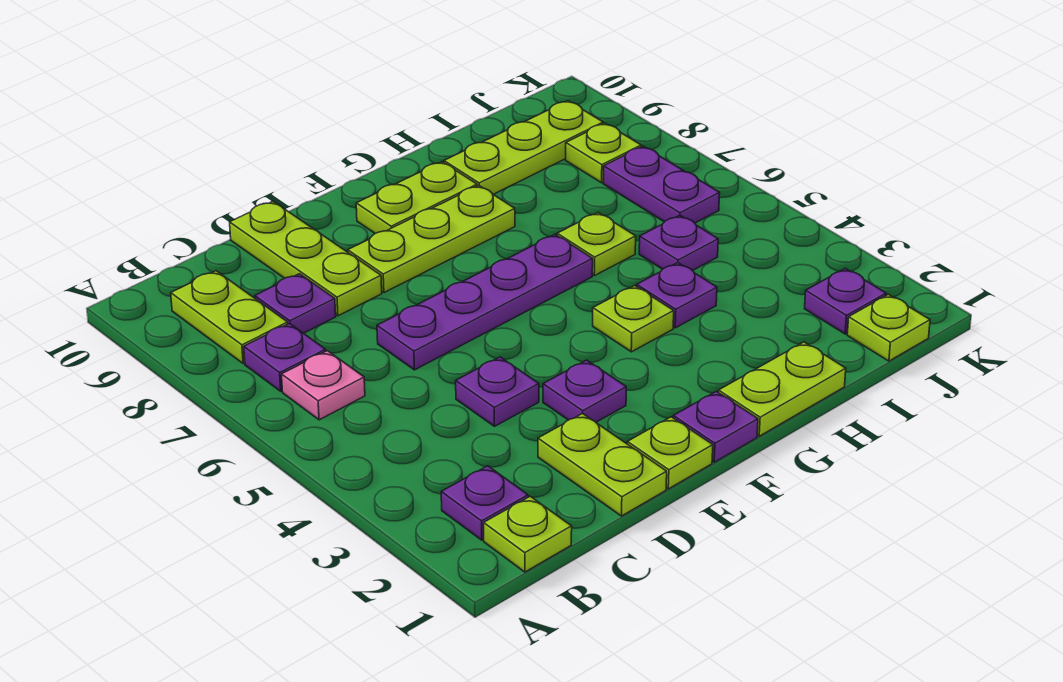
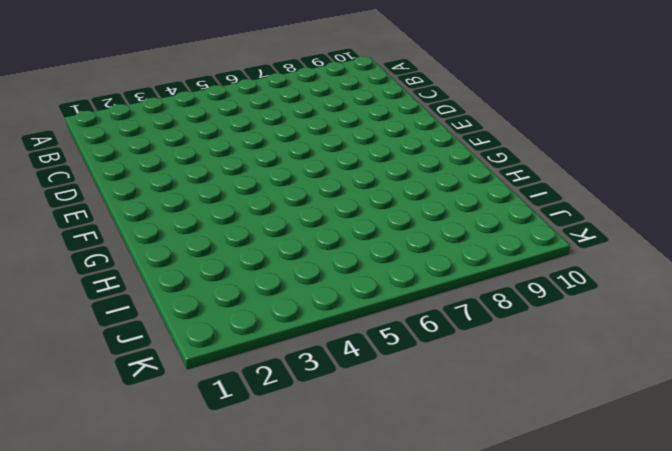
none -> lime 1x1 plate [484,496,572,572]
none -> purple 1x1 plate [441,466,528,540]
none -> pink 1x1 plate [282,351,365,420]

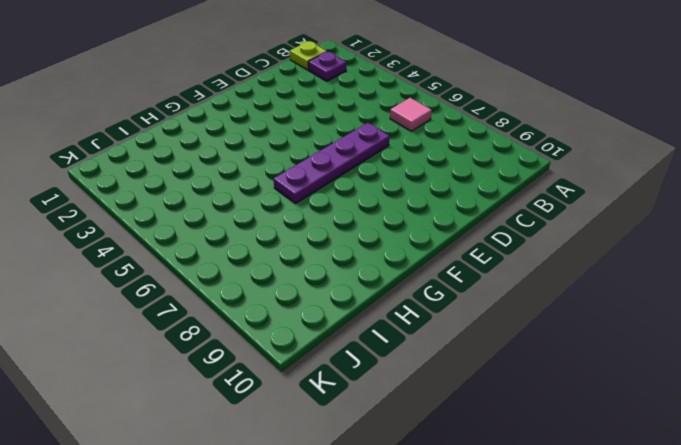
pink 1x1 tile [390,98,432,131] -> pink 1x1 plate [282,351,365,420]
none -> purple 1x1 plate [244,324,326,391]
none -> lime 1x2 plate [171,271,288,364]
none -> purple 1x1 plate [255,274,336,333]

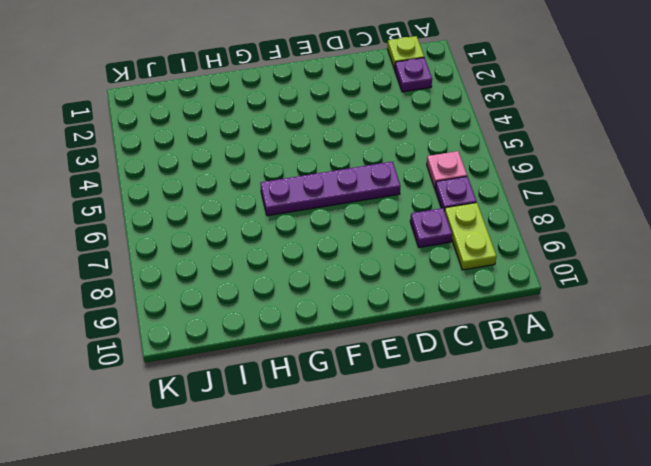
none -> lime 1x2 plate [538,413,667,516]
none -> purple 1x1 plate [456,357,539,426]
none -> lime 1x3 plate [230,201,382,316]

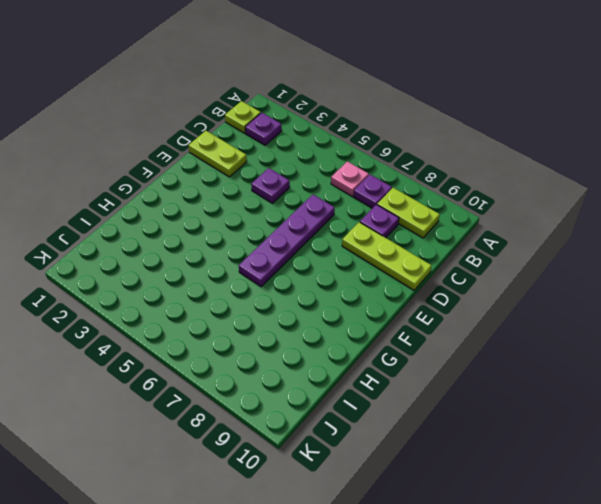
none -> lime 1x1 plate [627,417,713,489]
none -> purple 1x1 plate [543,360,626,422]
none -> lime 1x3 plate [348,185,515,293]

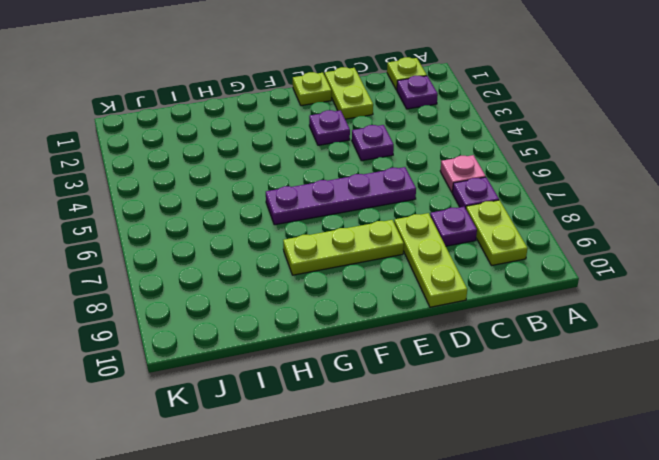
none -> purple 1x1 plate [673,391,758,462]
none -> lime 1x2 plate [356,162,477,234]
none -> lime 1x2 plate [718,342,846,436]

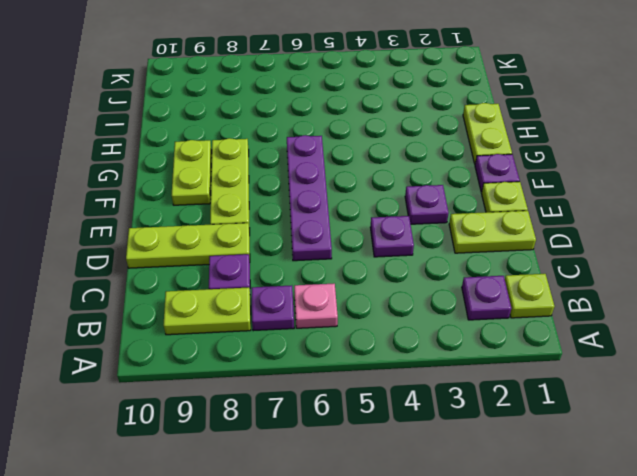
none -> lime 1x1 plate [593,286,674,352]
none -> purple 1x1 plate [637,263,717,328]
none -> lime 1x1 plate [557,212,636,276]

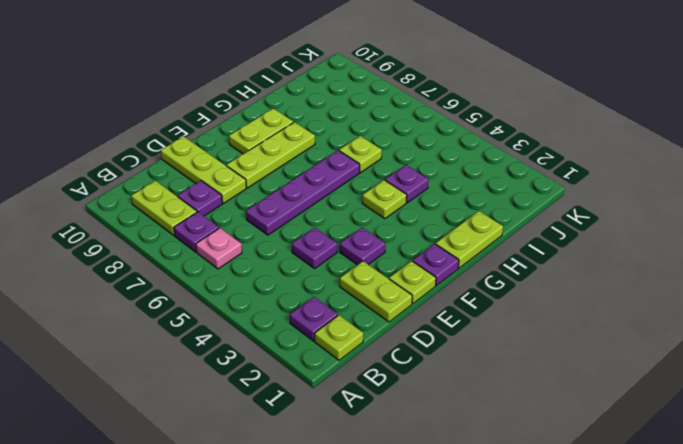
none -> lime 1x3 plate [444,101,603,194]
none -> purple 1x1 plate [639,215,718,271]
none -> lime 1x1 plate [847,294,930,361]

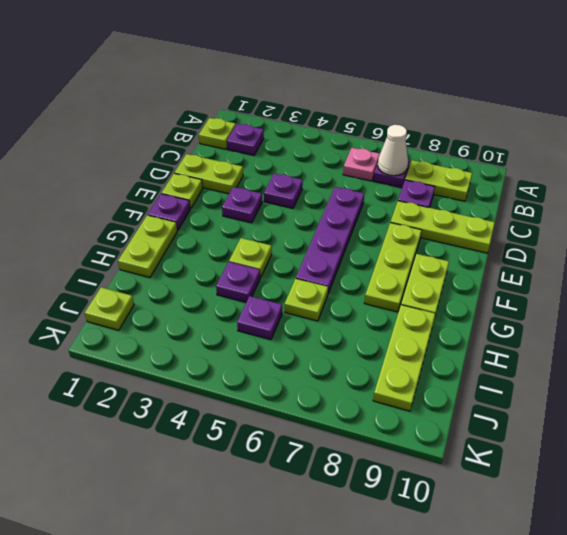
white 1x1 cone [378,125,408,176] -> none
none -> purple 1x1 plate [805,268,886,334]
none -> purple 1x2 plate [603,146,720,223]
none -> lime 1x1 plate [566,123,641,183]

